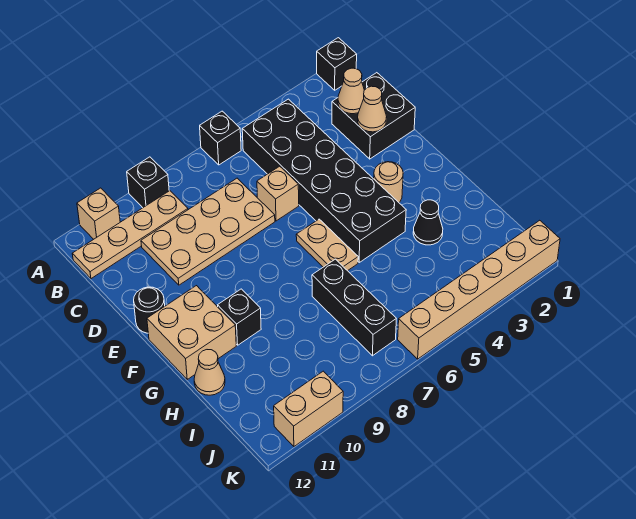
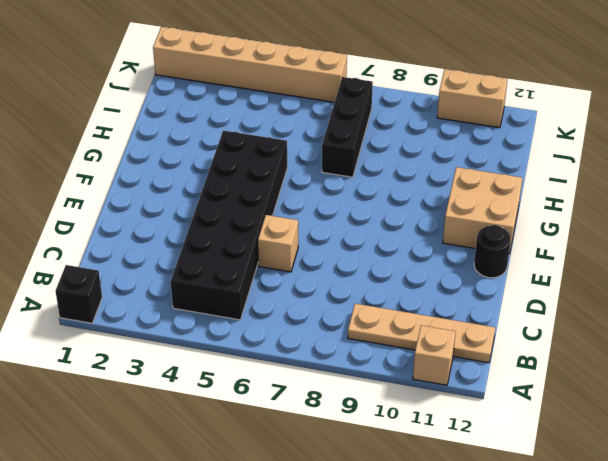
none -> black 1x1 brick [200,111,241,165]
none -> black 1x1 brick [127,157,169,208]
none -> black 2x2 brick [332,73,415,159]

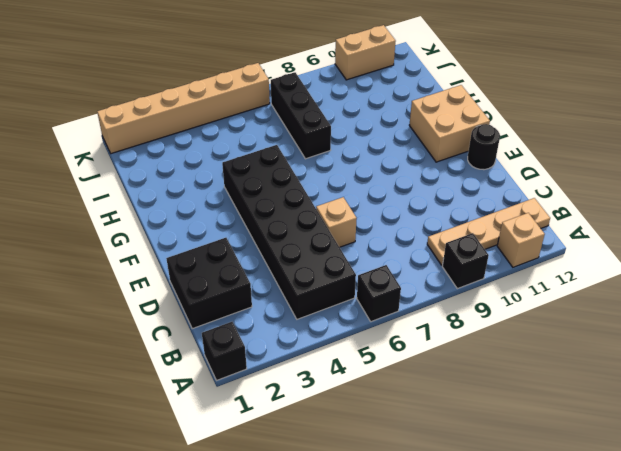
none -> tan 2x4 plate [141,178,275,285]
none -> tan 1x1 round brick [374,162,403,202]
none -> tan 1x2 plate [296,219,358,271]

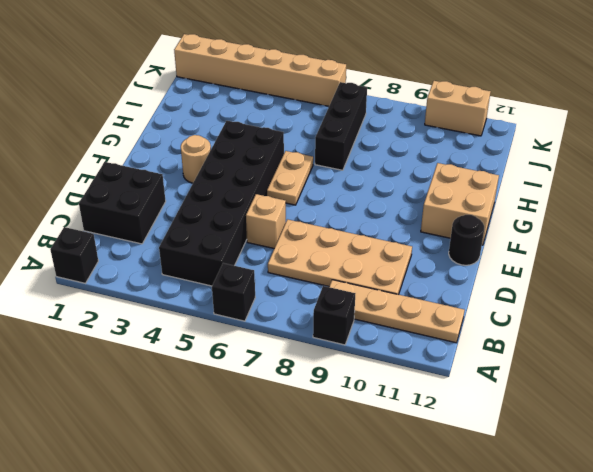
none -> tan 1x1 brick [77,188,120,239]
none -> black 1x1 brick [218,289,261,345]
none -> black 1x1 cone [413,200,443,245]

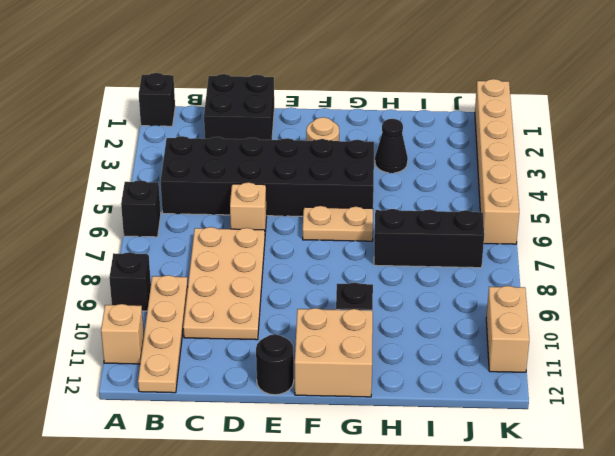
none -> tan 1x1 cone [194,350,225,395]
none -> tan 1x1 cone [338,68,364,114]
none -> tan 1x1 cone [358,86,387,132]

